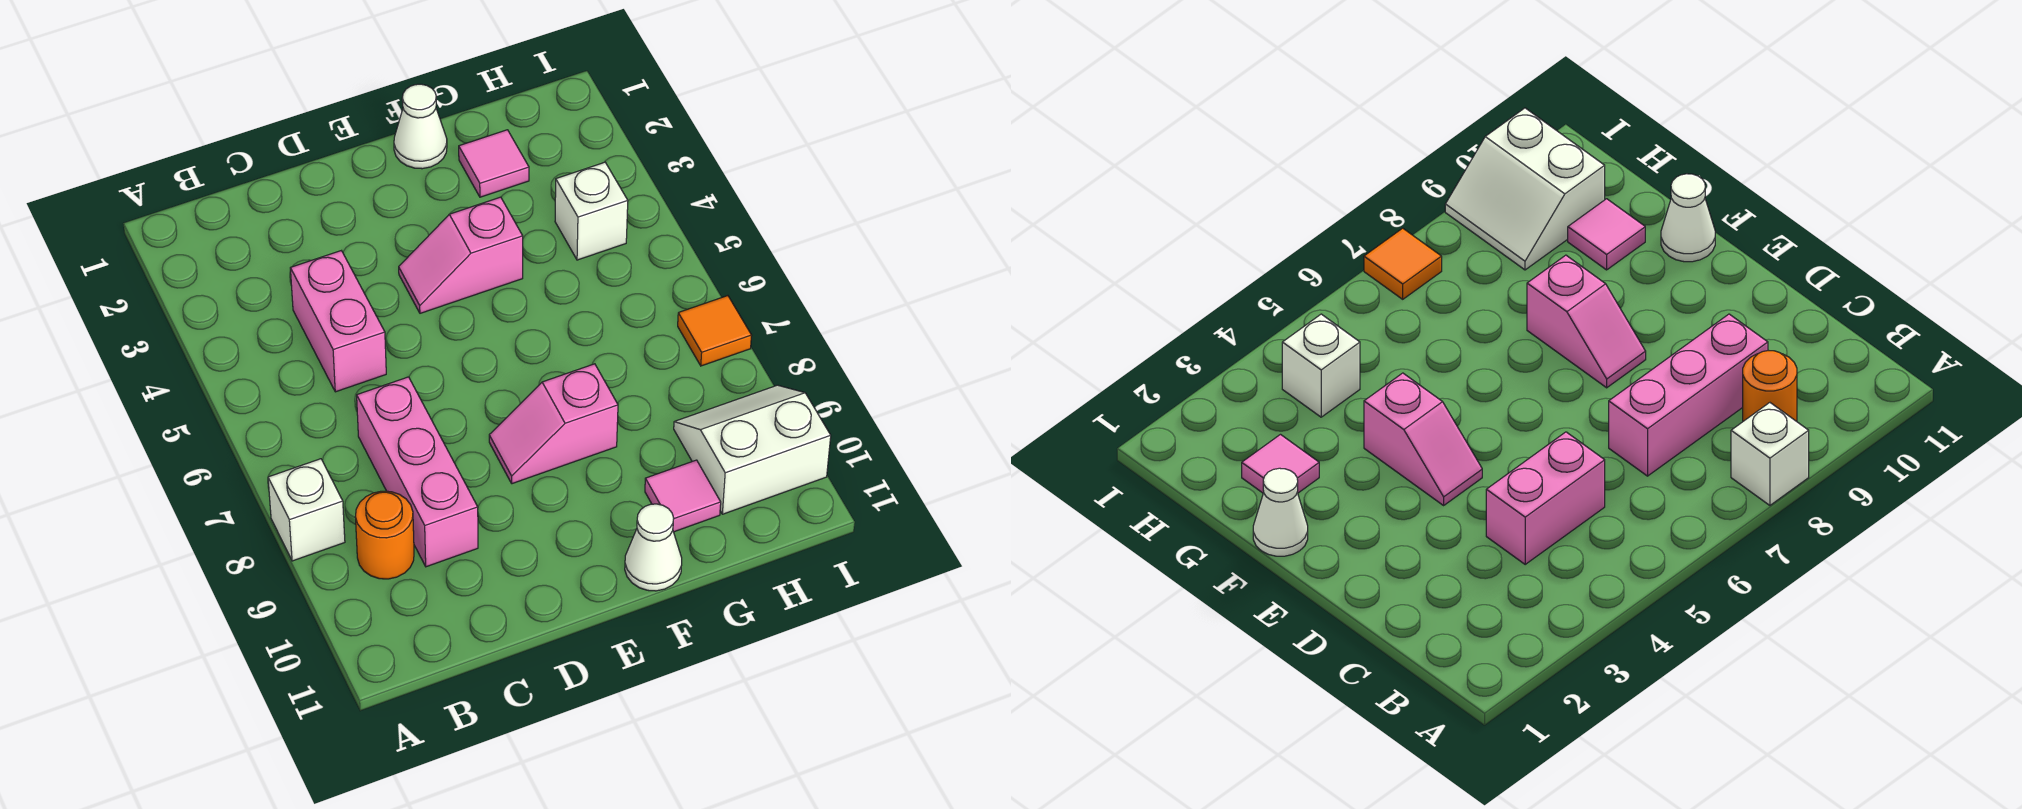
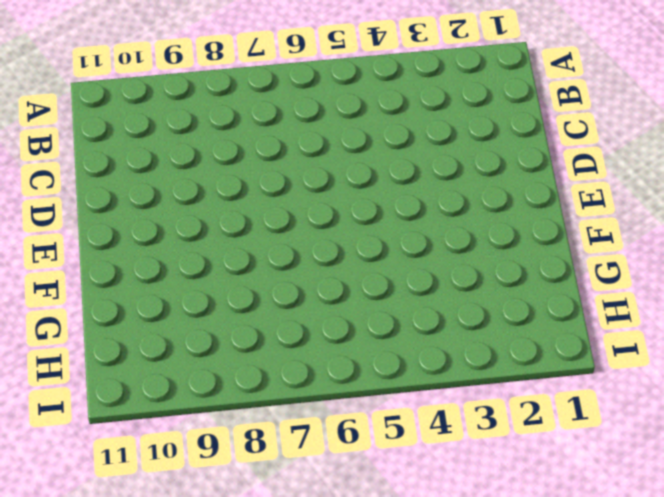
none -> white 1x1 brick [268,459,345,561]
none -> orange 1x1 round brick [355,491,414,579]
none -> pink 1x2 brick [290,251,386,392]

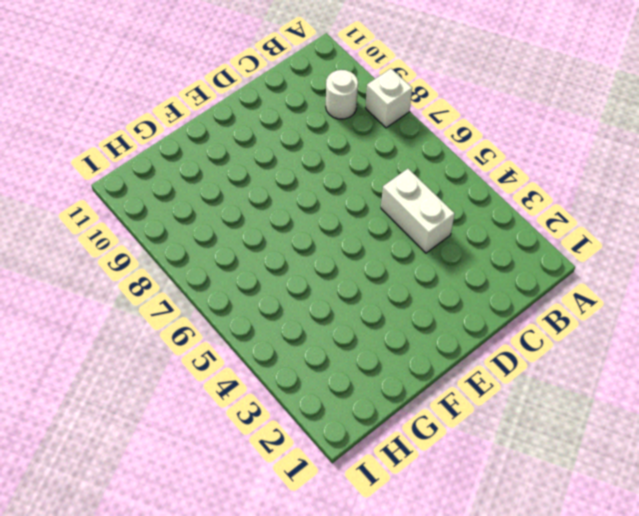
white 1x1 round brick [326,70,358,119] -> orange 1x1 round brick [355,491,414,579]
white 1x2 brick [381,169,455,253] -> pink 1x2 brick [290,251,386,392]
none -> pink 1x3 brick [357,377,478,567]
none -> pink 1x2 slope [399,197,523,313]
none -> pink 1x2 slope [489,364,618,484]

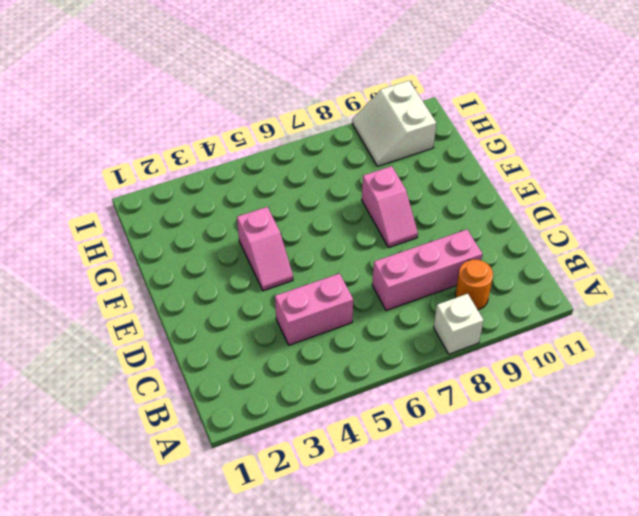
none -> white 1x1 cone [394,84,447,169]
none -> white 1x1 cone [625,504,682,591]
none -> pink 1x1 tile [459,130,529,197]

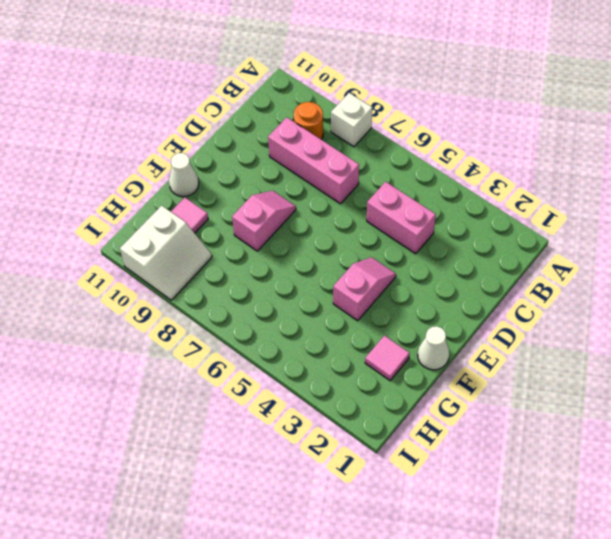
none -> white 1x1 brick [555,162,628,260]
none -> orange 1x1 tile [678,296,752,366]

